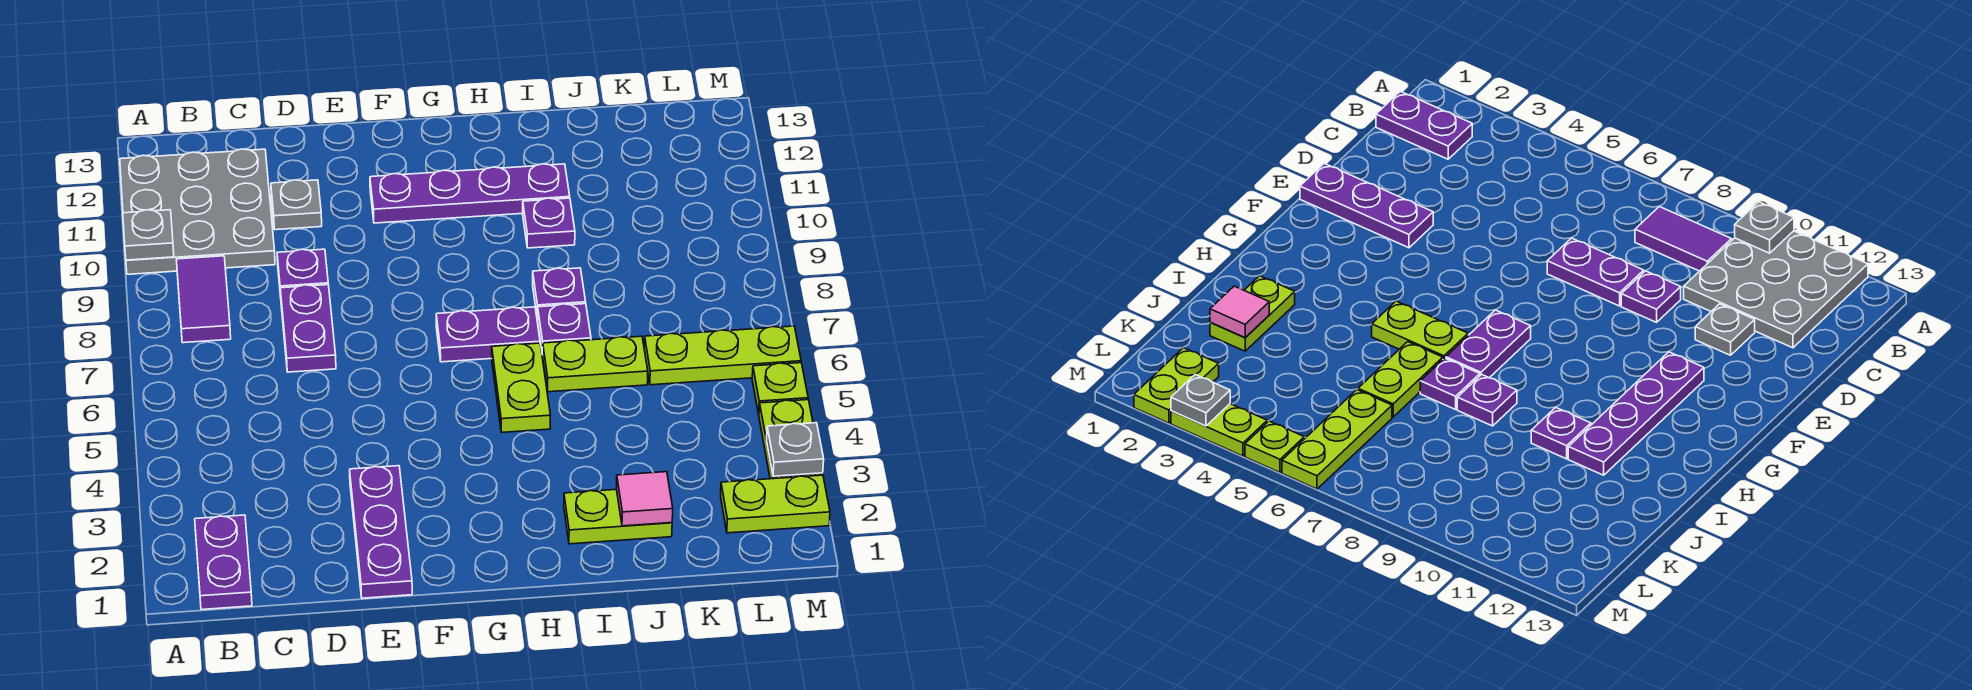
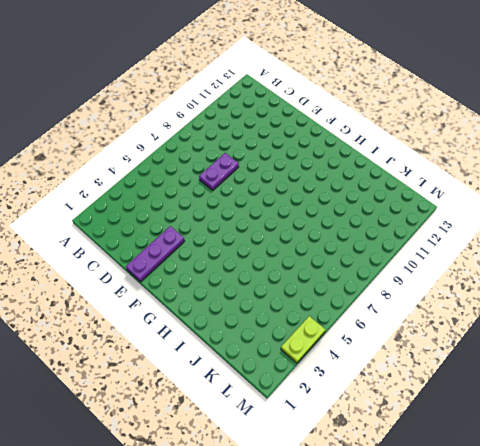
none -> grey 3x3 plate [120,149,275,274]
none -> purple 1x2 plate [195,515,252,610]
none -> purple 1x2 tile [176,256,231,343]

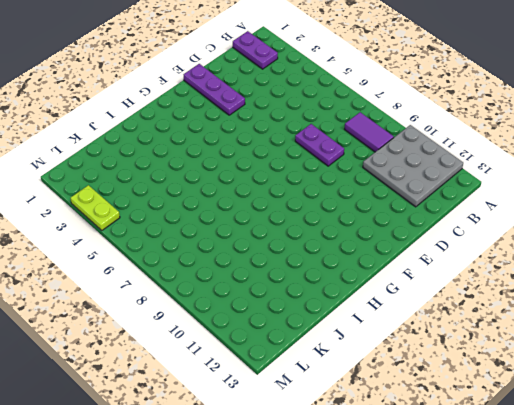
none -> purple 1x1 plate [277,249,328,297]
none -> grey 1x1 plate [271,180,322,230]
none -> purple 1x4 plate [370,164,570,223]

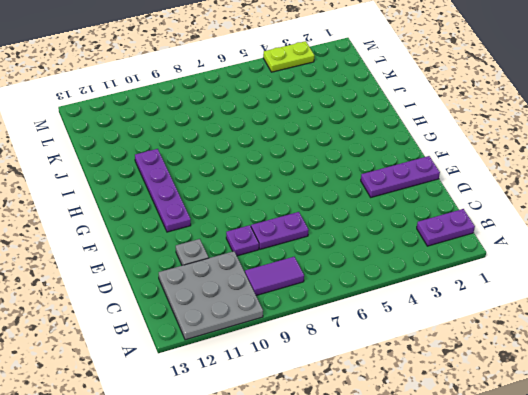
none -> purple 1x2 plate [436,307,540,362]
none -> lime 1x2 plate [492,343,551,432]
none -> lime 1x2 plate [564,489,672,544]

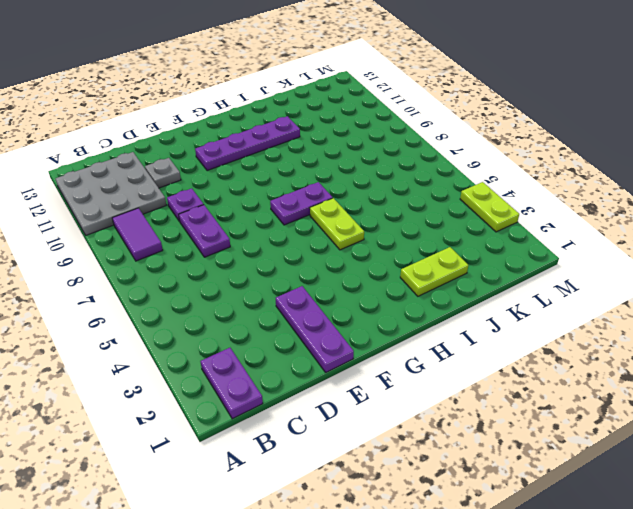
none -> lime 1x2 plate [543,336,648,392]
none -> purple 1x1 plate [538,304,591,355]
none -> purple 1x1 plate [533,268,586,319]

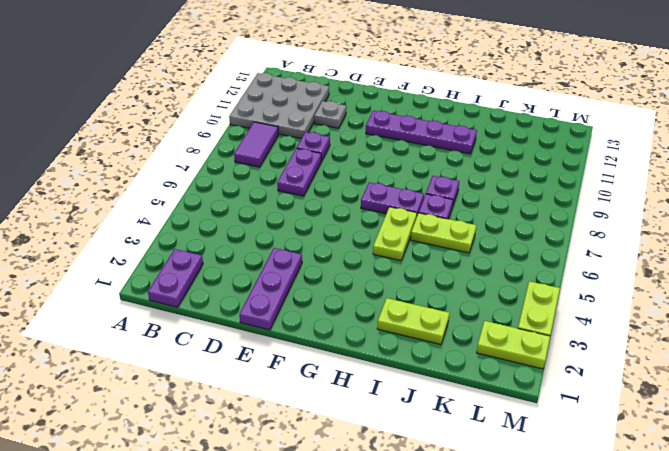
none -> purple 1x1 plate [523,198,575,248]
none -> lime 1x3 plate [644,326,801,385]
none -> lime 1x1 plate [752,363,808,414]

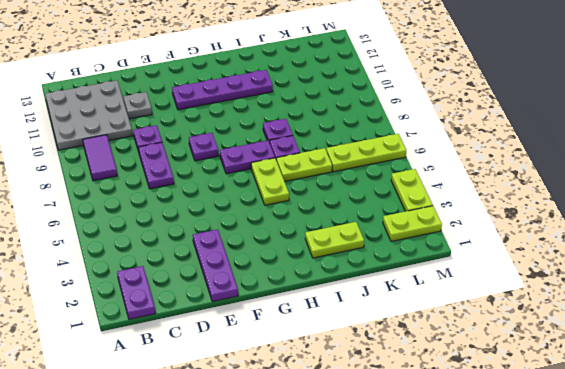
purple 1x1 plate [189,133,219,161] -> purple 1x1 plate moved to [523,198,575,248]
none -> lime 1x1 plate [752,363,808,414]
none -> grey 1x1 plate [123,210,174,260]
none -> pink 1x1 tile [616,472,673,526]

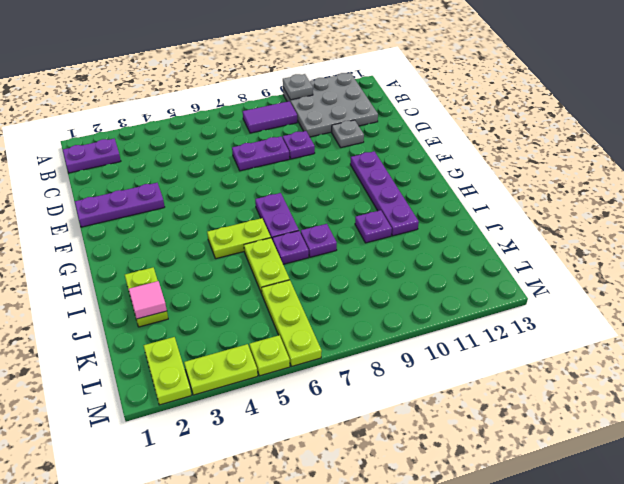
none -> grey 1x1 plate [767,423,824,476]

